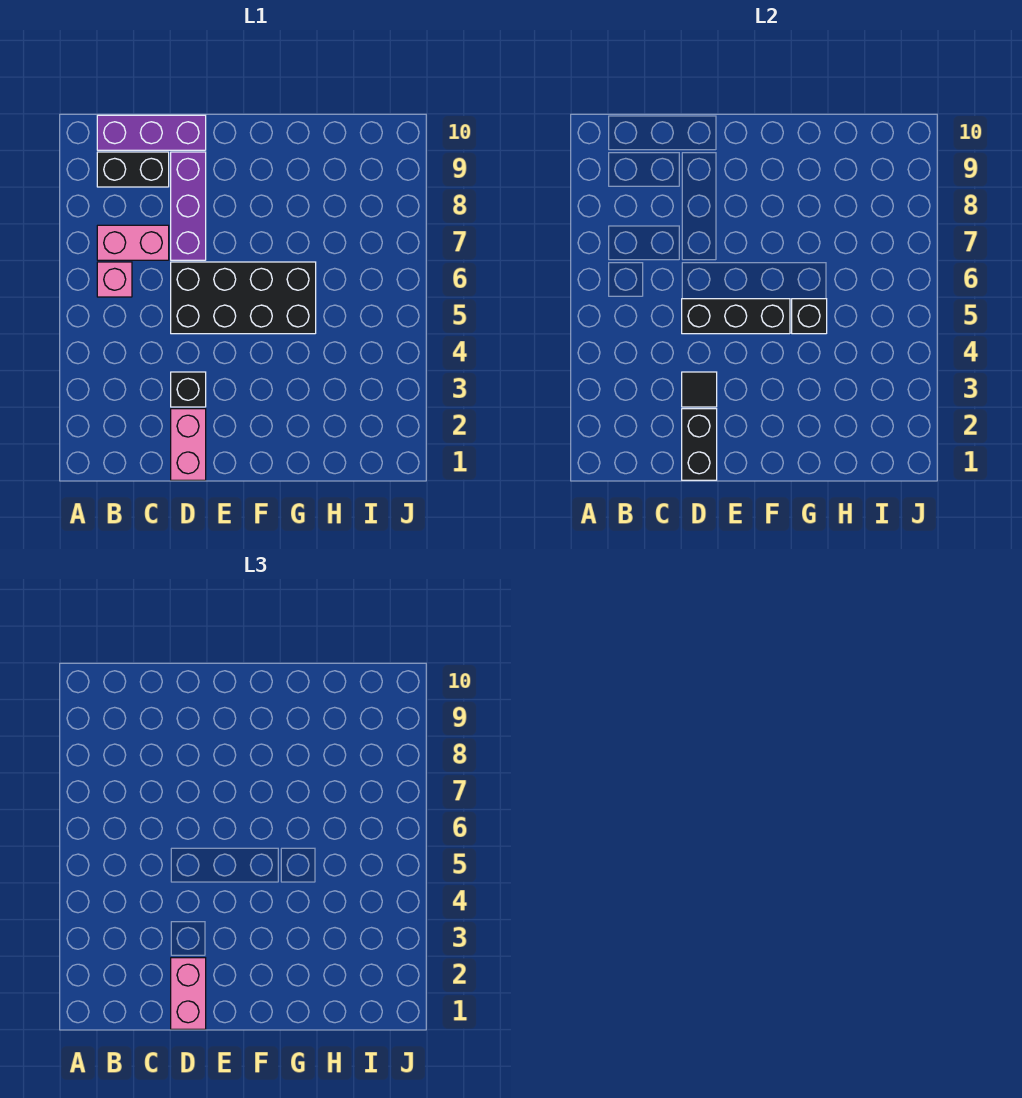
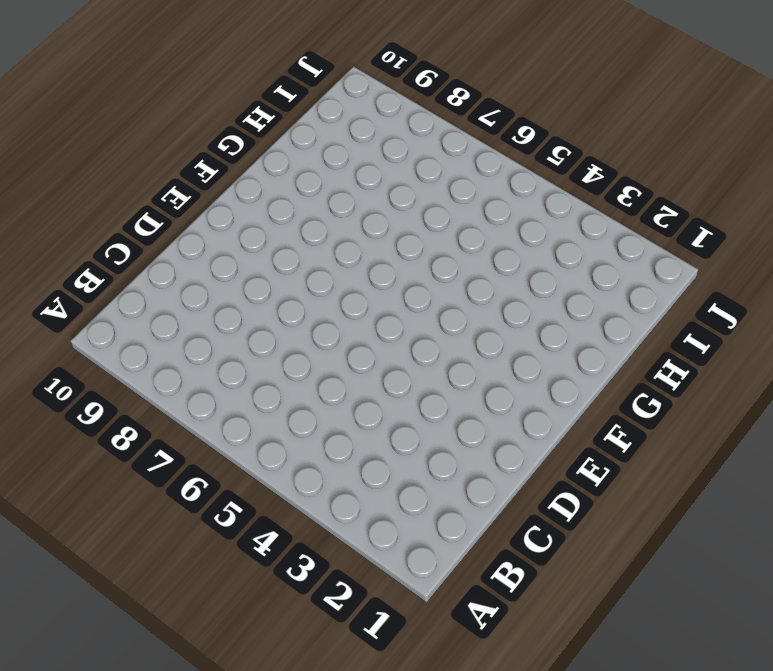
none -> pink 1x1 brick [97,262,132,297]
none -> pink 1x2 brick [97,225,169,260]
none -> black 1x2 brick [97,152,169,187]

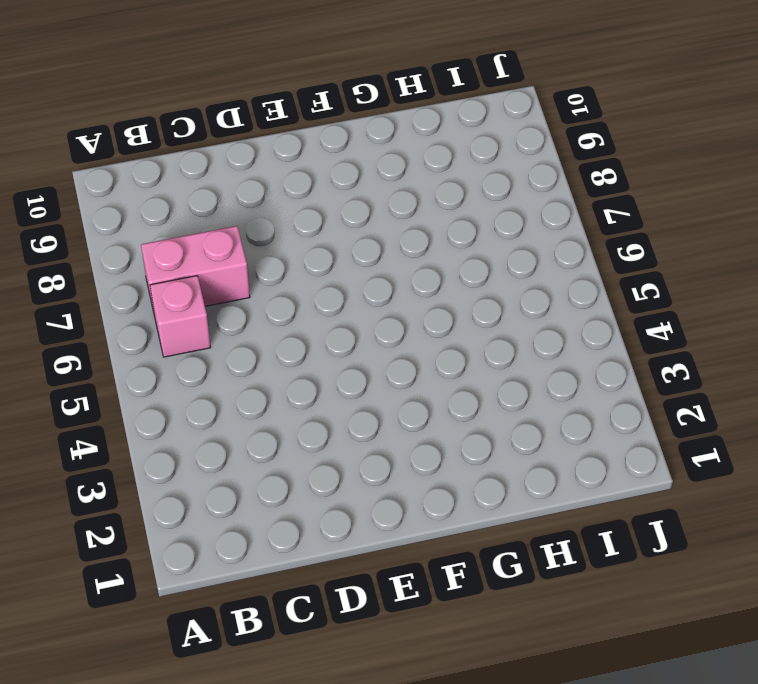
none -> black 1x2 brick [97,152,169,187]
none -> purple 1x3 brick [97,115,206,150]
none -> pink 1x2 brick [171,409,206,480]

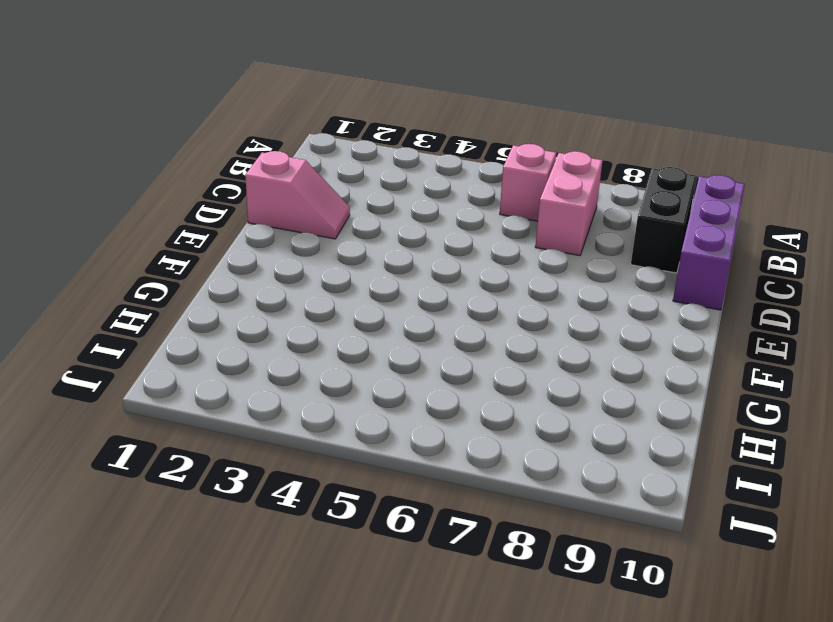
pink 1x2 slope [245,151,350,239] -> pink 1x2 brick [171,409,206,480]
none -> black 1x1 brick [171,372,206,407]
none -> black 2x4 brick [171,262,316,334]
none -> purple 1x3 brick [171,152,206,260]

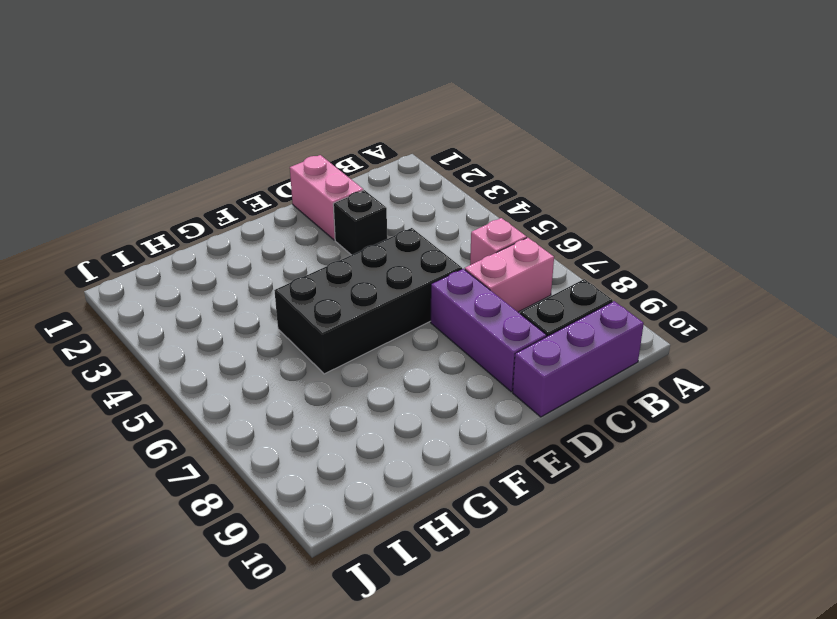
none -> black 1x2 brick [682,409,717,480]
none -> black 1x1 tile [682,372,717,407]
none -> black 1x3 brick [682,299,790,334]

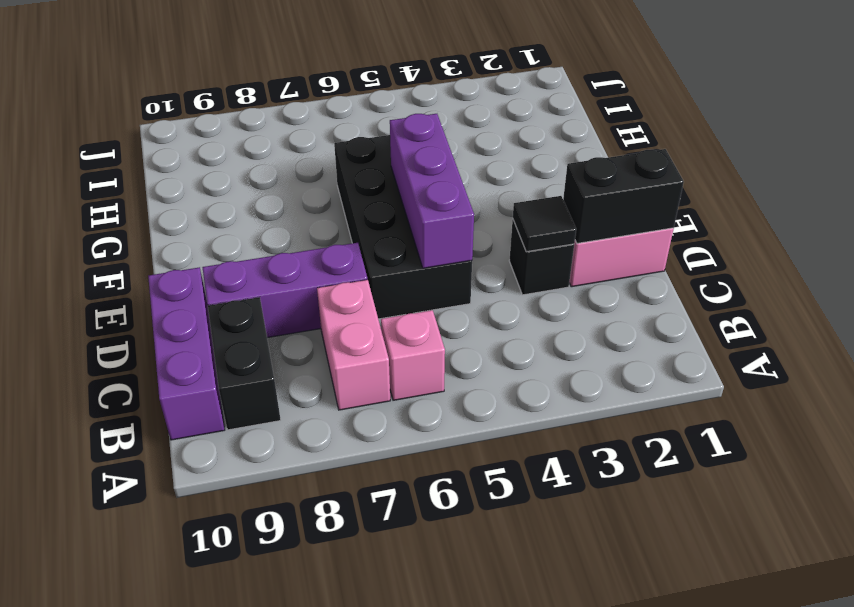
purple 1x3 brick [390,114,474,268] -> black 1x3 brick [682,299,790,334]
none -> black 1x1 brick [792,299,827,334]
none -> pink 1x2 brick [171,958,206,1029]

